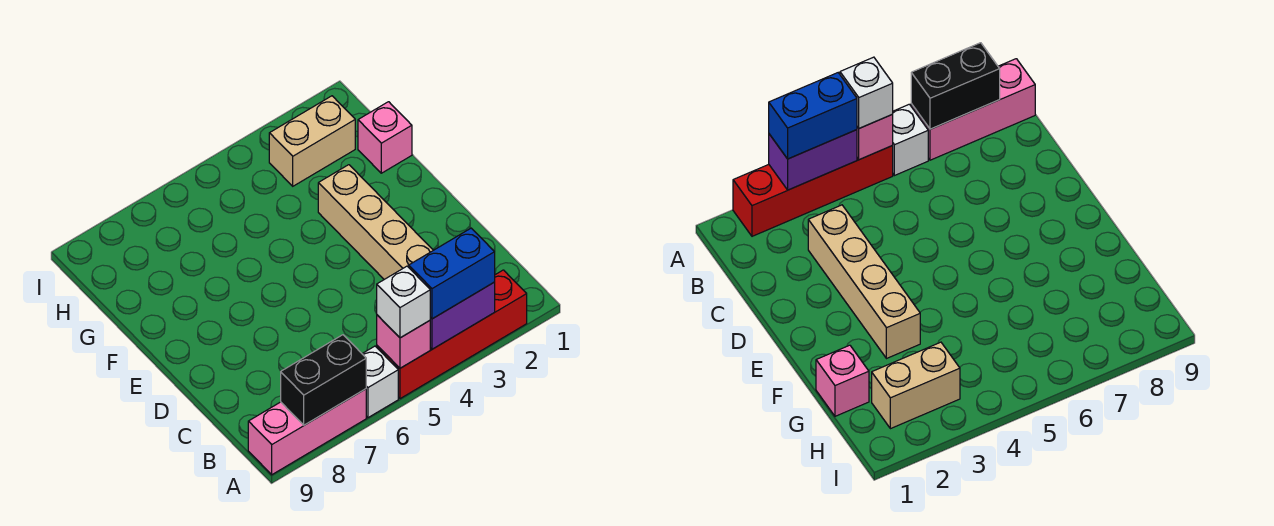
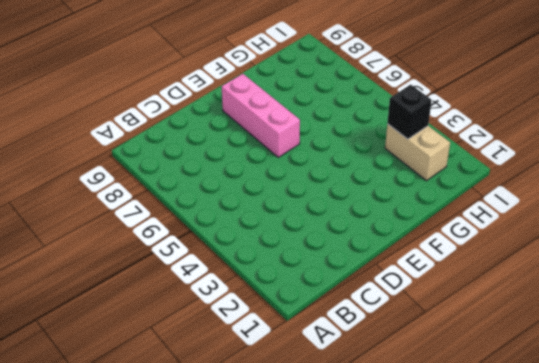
pink 1x3 brick [222,74,300,157] -> pink 1x3 brick moved to [248,389,366,475]
black 1x1 brick [387,84,432,139] -> none
none -> red 1x4 brick [377,270,527,399]
none -> white 1x1 brick [362,346,398,418]

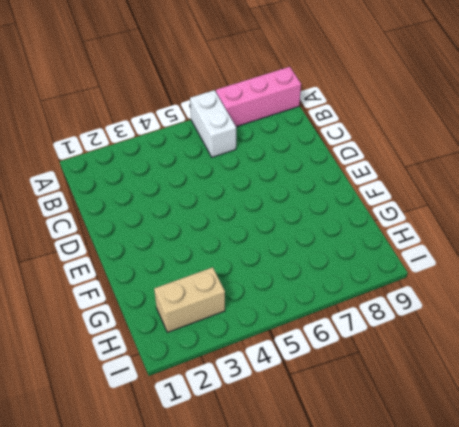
white 1x2 brick [190,90,236,157] -> white 1x1 brick [362,346,398,418]
none -> red 1x4 brick [377,270,527,399]
none -> tan 1x4 brick [318,165,433,279]

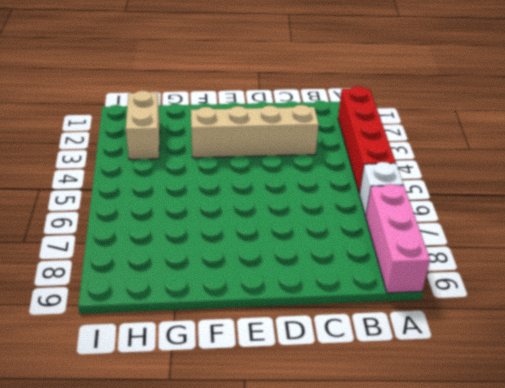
none -> pink 1x1 brick [358,102,412,173]
none -> purple 1x2 brick [430,282,495,349]

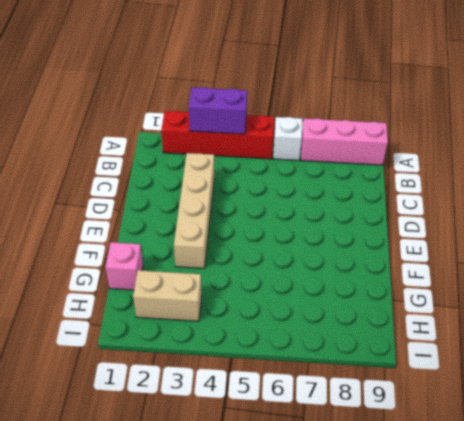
none -> pink 1x1 brick [377,315,430,368]
none -> black 1x2 brick [281,335,366,425]

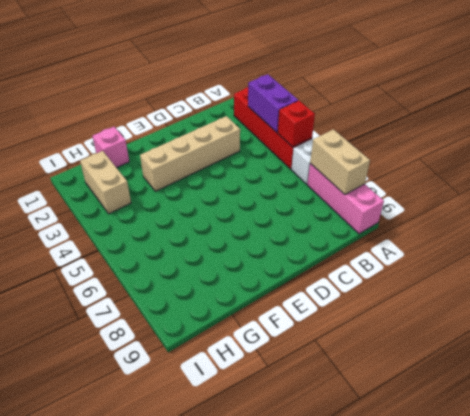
red 1x1 brick [278,101,315,147] -> pink 1x1 brick [377,315,430,368]
tan 1x2 brick [310,129,370,194] -> black 1x2 brick [281,335,366,425]
none -> blue 1x2 brick [409,228,495,319]
none -> white 1x1 brick [377,266,430,338]

